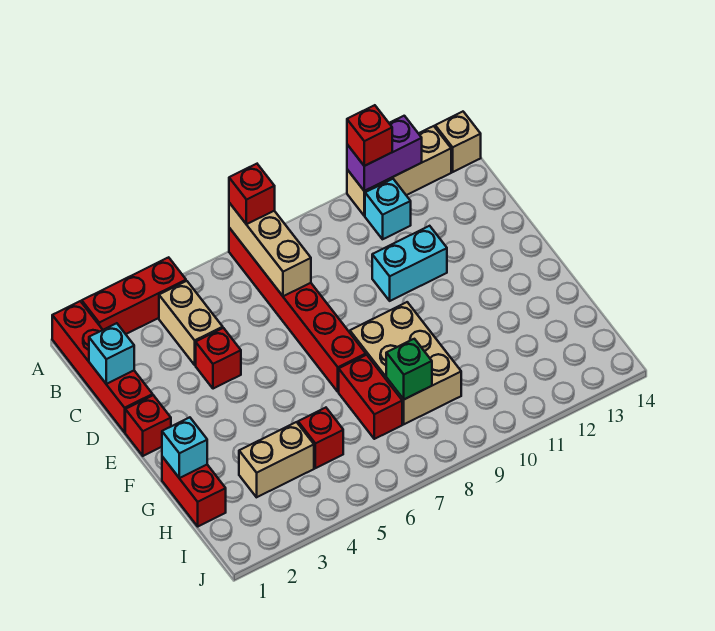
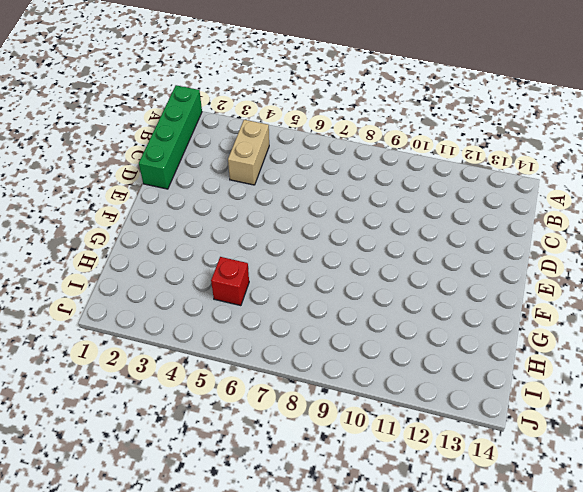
green 1x4 brick [139,85,202,189] -> red 1x4 brick [52,301,153,432]
none -> red 1x3 brick [82,257,186,334]
none -> red 1x6 brick [229,228,366,392]
none -> tan 1x3 brick [347,126,451,216]

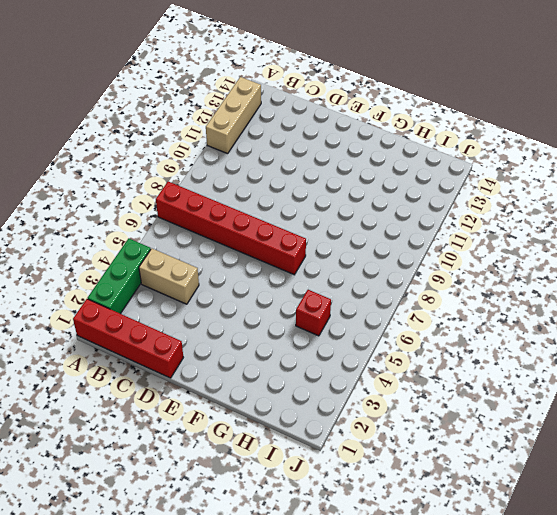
green 1x3 brick [88,238,151,314] -> red 1x3 brick [82,257,186,334]
none -> tan 1x1 brick [435,112,481,172]
none -> cyan 1x1 brick [365,179,411,239]
none -> red 1x1 brick [196,328,241,389]

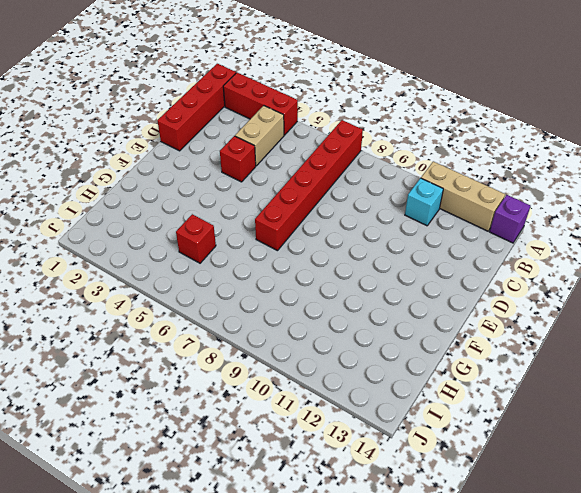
purple 1x1 brick [490,195,530,243] -> tan 1x1 brick [435,112,481,172]
none -> cyan 1x2 brick [372,226,447,301]
none -> red 1x1 brick [125,395,171,456]
none -> tan 2x3 brick [350,302,461,424]

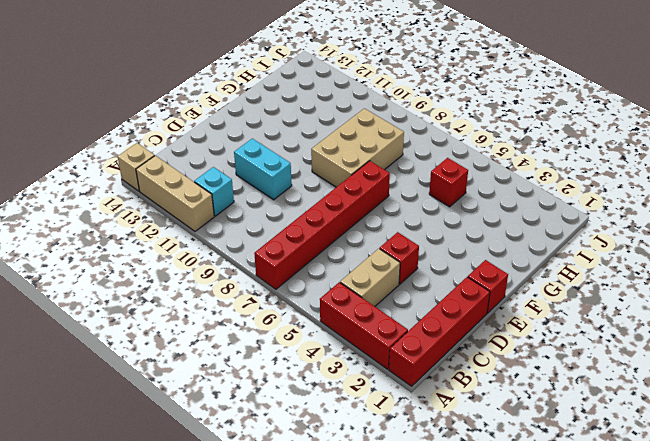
none -> red 1x2 brick [162,457,226,526]
none -> red 1x2 brick [339,355,402,439]
none -> tan 1x2 brick [239,422,314,497]

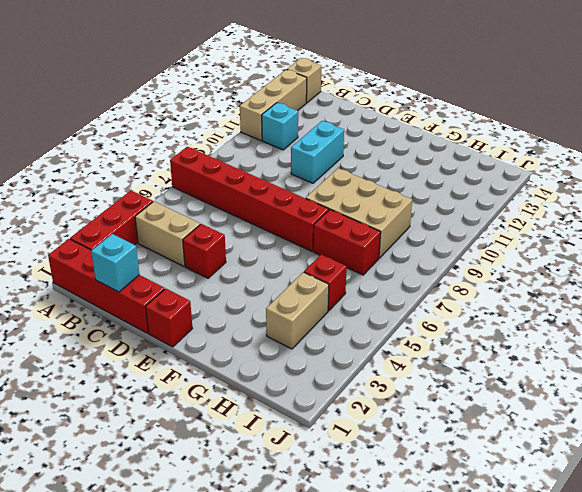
none -> red 1x2 brick [162,457,226,526]
none -> tan 1x3 brick [229,203,311,296]
none -> purple 1x2 brick [347,116,422,191]

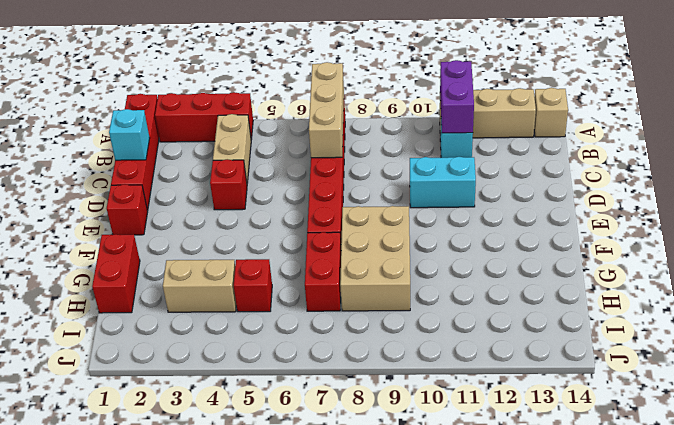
purple 1x2 brick [440,60,474,133] -> purple 1x2 brick turned to [347,116,422,191]
none -> cyan 1x1 brick [162,417,207,478]
none -> green 1x1 brick [386,339,432,399]
none -> red 1x1 brick [229,164,275,224]

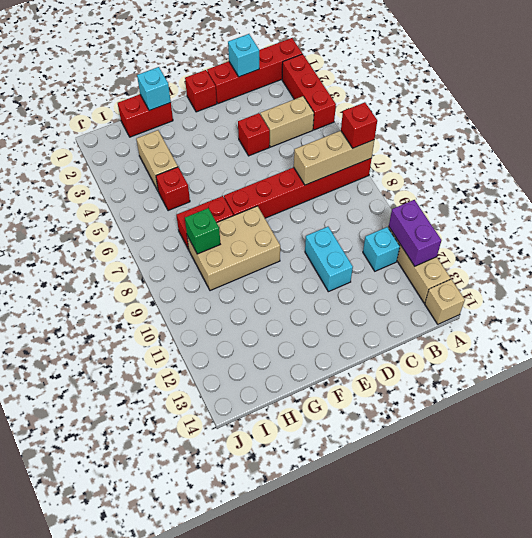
none -> red 1x1 brick [347,105,392,166]

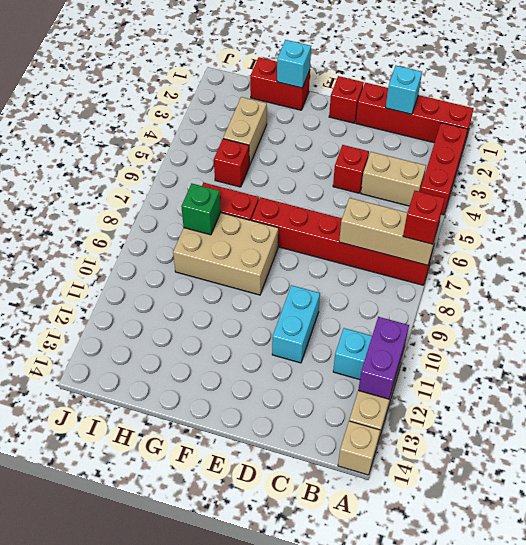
none -> red 1x1 brick [347,105,392,166]

